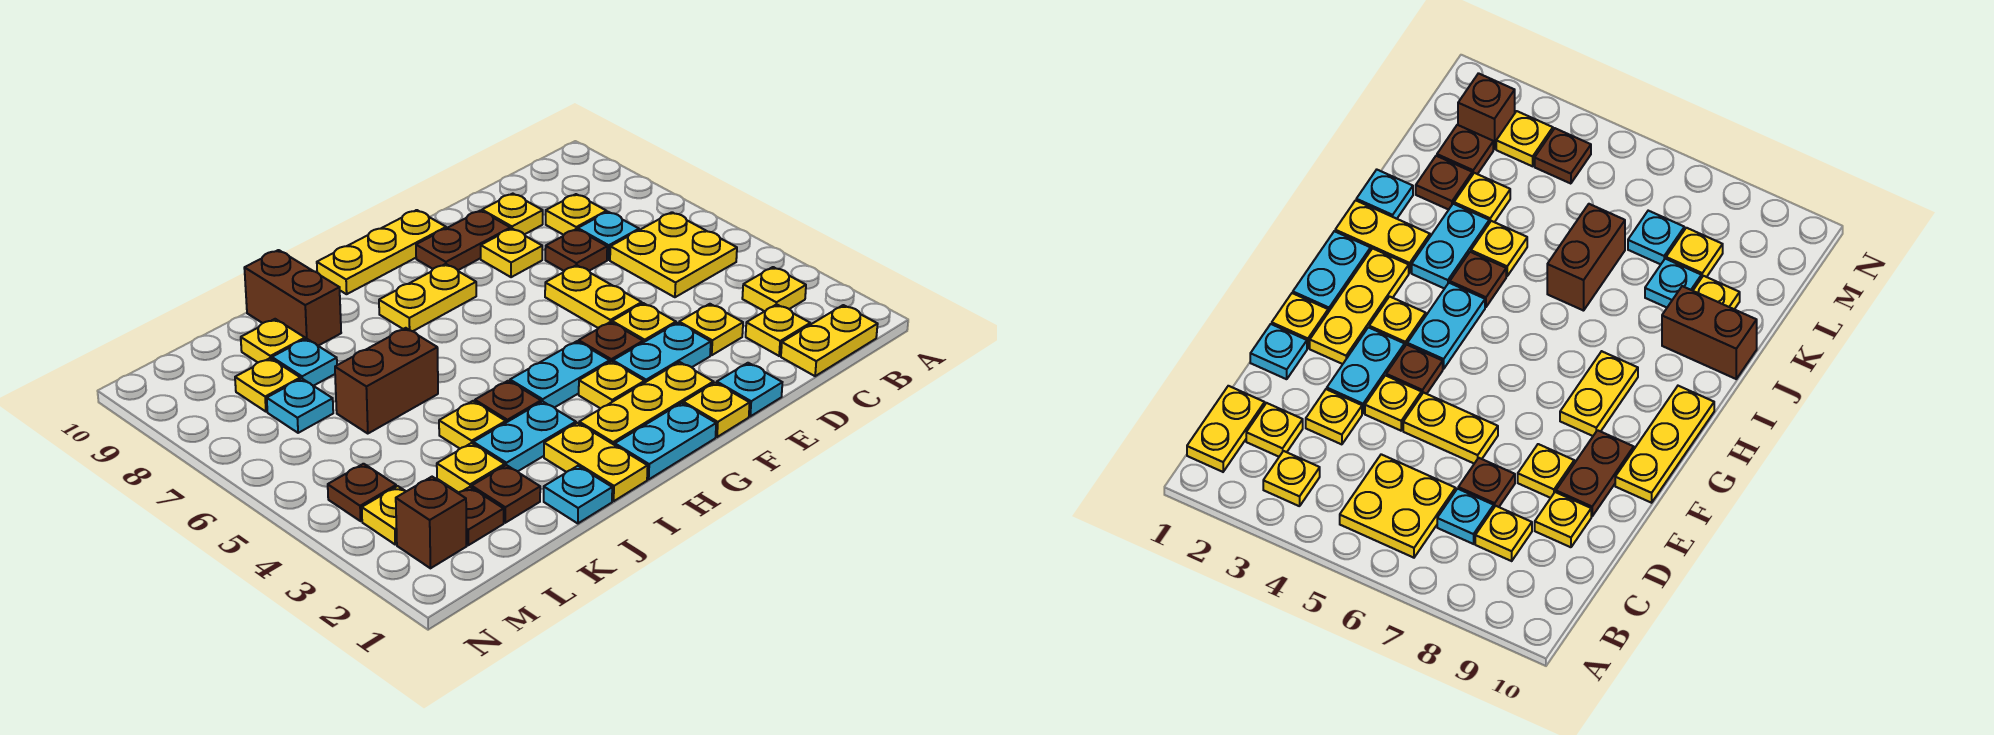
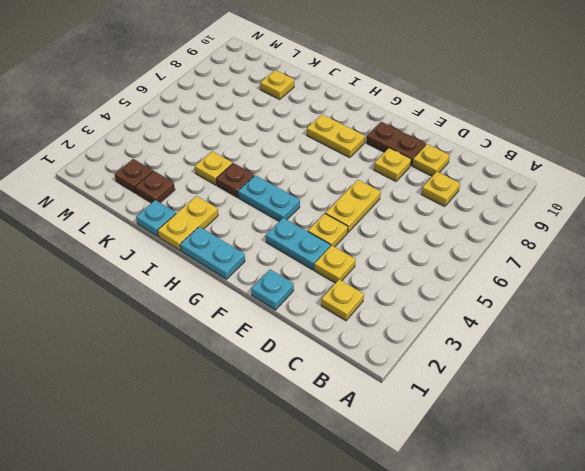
none -> yellow 1x2 plate [781,305,878,376]
none -> yellow 1x1 plate [742,267,806,311]
none -> yellow 2x2 plate [610,212,737,297]
none -> cyan 1x1 plate [578,212,639,260]

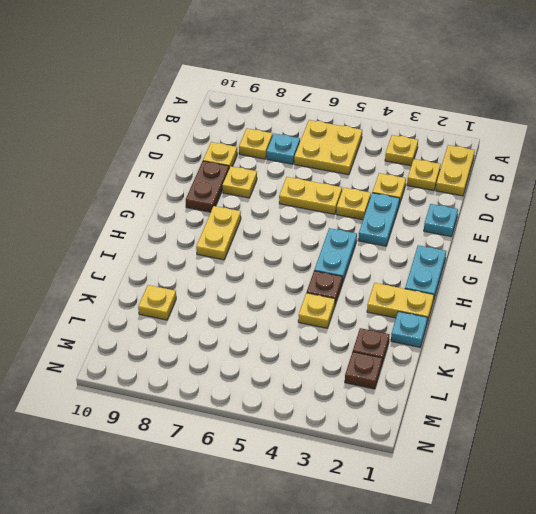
none -> brown 1x1 plate [545,229,607,271]
none -> yellow 1x1 plate [683,383,750,437]
none -> yellow 1x3 plate [579,362,713,445]
none -> brown 1x1 plate [579,322,643,362]

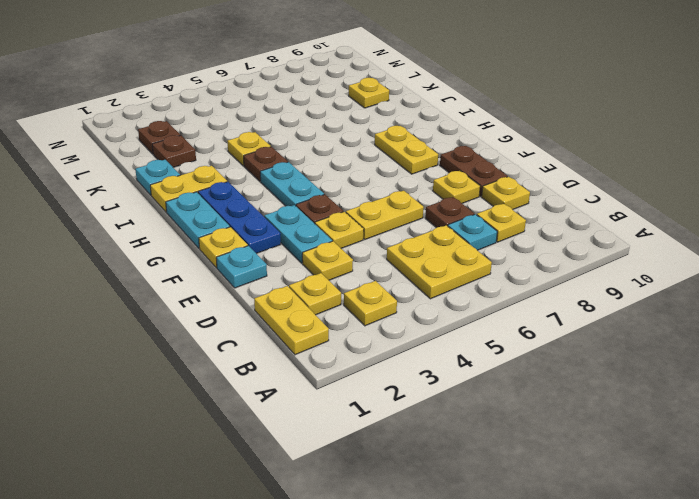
blue 1x3 plate [198,182,281,254] -> yellow 1x3 plate [579,362,713,445]
none -> yellow 1x3 plate [317,210,446,294]
none -> yellow 1x1 plate [579,361,645,408]
none -> cyan 1x2 plate [473,401,576,471]
none -> brown 1x2 brick [335,328,438,434]

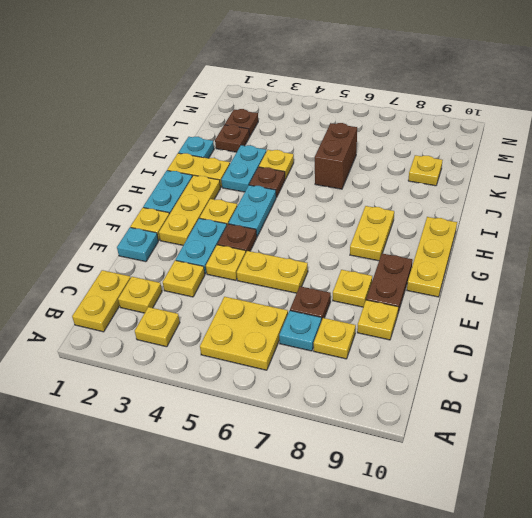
none -> brown 1x2 brick [244,250,341,346]
none -> yellow 1x1 plate [437,443,505,493]
none -> cyan 1x1 plate [272,339,337,386]
none -> cyan 1x1 plate [267,379,333,433]

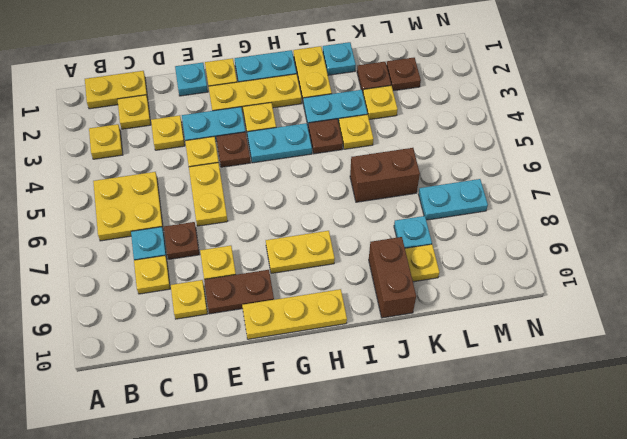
cyan 1x2 plate [418,179,488,220] -> cyan 1x1 plate [267,379,333,433]
none -> yellow 1x1 plate [235,358,300,412]
none -> brown 1x1 brick [396,477,467,568]
none -> yellow 1x1 plate [362,486,406,544]
none -> brown 1x1 plate [328,464,396,521]

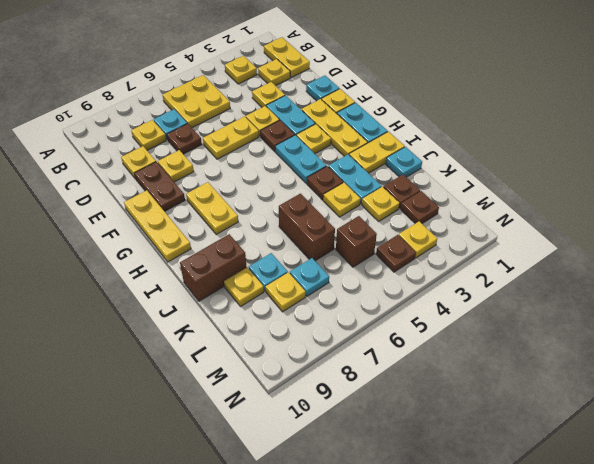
brown 1x1 brick [336,216,377,267] -> brown 1x1 brick moved to [396,477,467,568]

